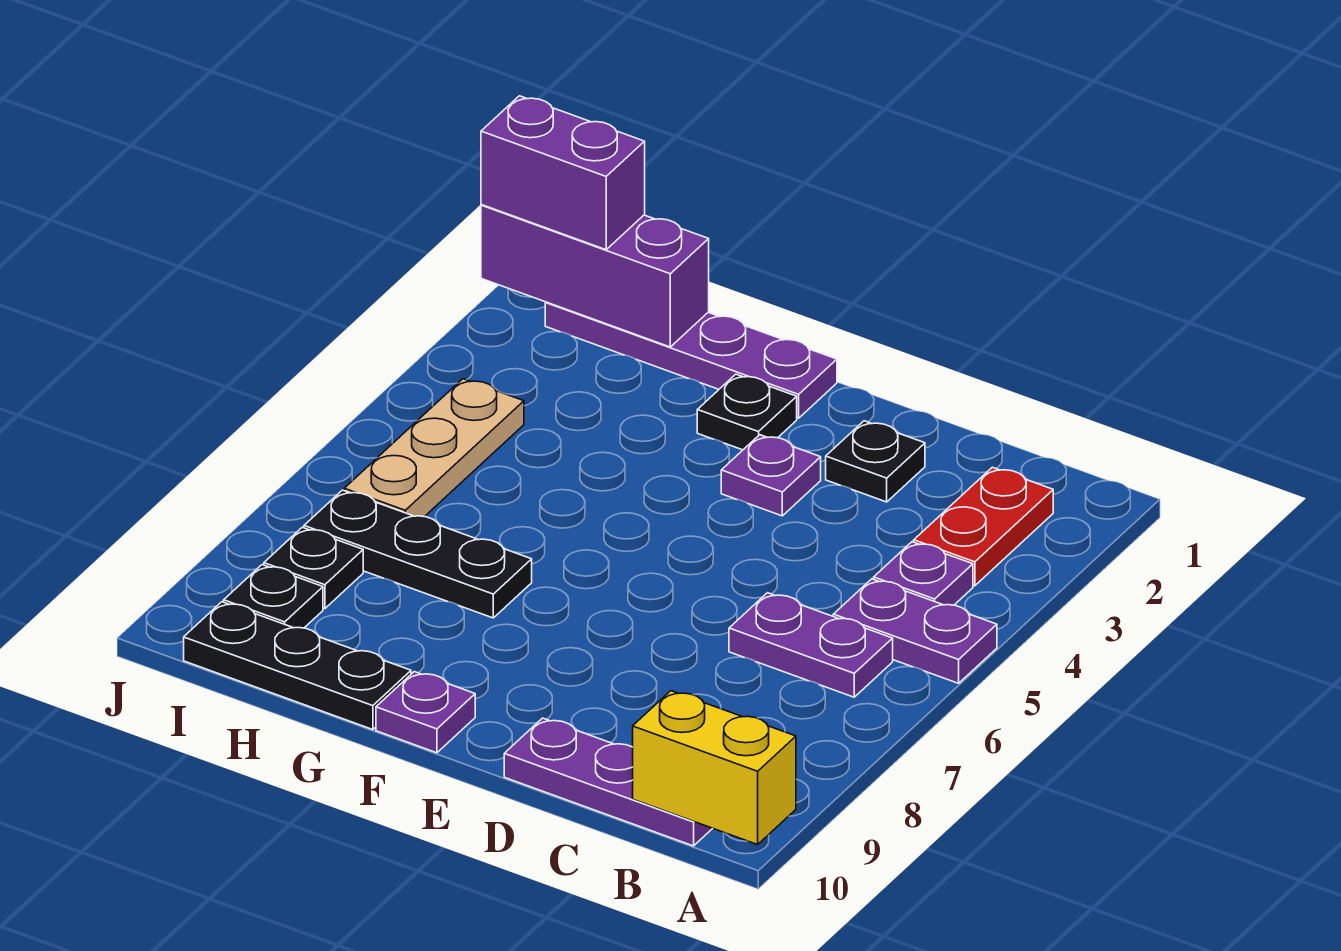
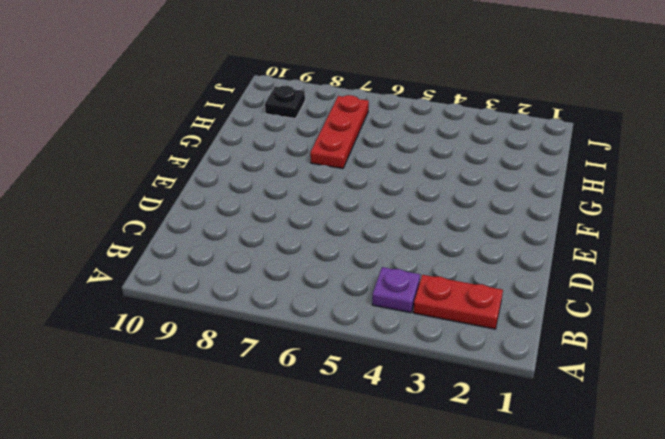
red 1x3 plate [310,95,369,169] -> black 1x3 plate [304,490,532,618]
none -> purple 1x2 plate [833,579,997,683]
none -> purple 1x2 plate [729,593,893,697]
none -> purple 1x3 plate [504,718,713,846]

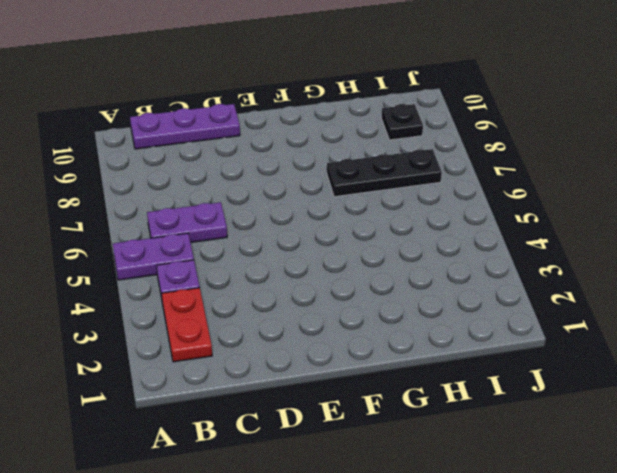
none -> black 1x1 plate [826,421,925,502]
none -> purple 1x1 plate [721,435,821,516]
none -> purple 1x4 plate [545,302,837,418]

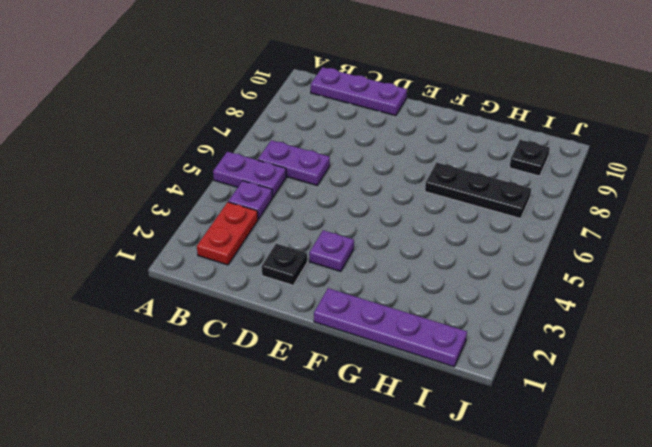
none -> black 1x1 plate [697,374,797,450]
none -> purple 1x1 plate [376,672,475,753]
none -> black 1x3 plate [184,602,411,730]

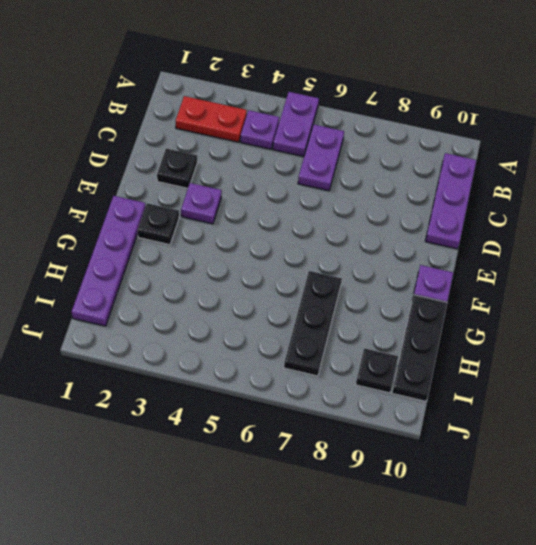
none -> tan 1x3 plate [344,379,524,517]
none -> black 1x1 plate [264,527,363,609]
none -> yellow 1x2 brick [633,691,796,845]

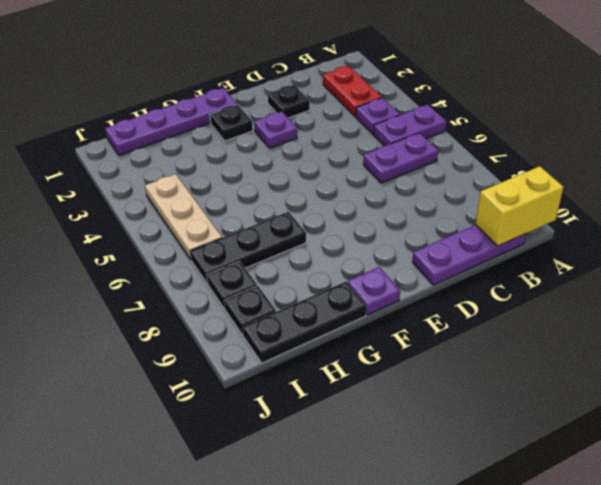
none -> purple 1x3 brick [481,205,709,347]
none -> purple 1x2 brick [481,96,645,250]

